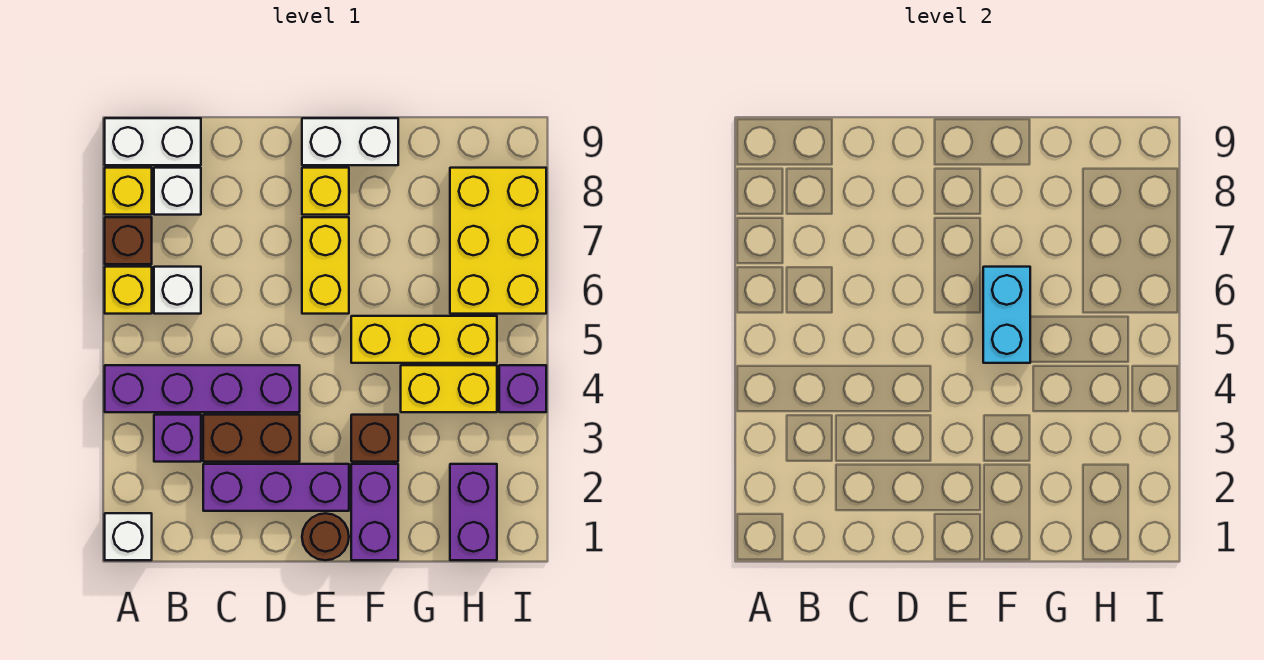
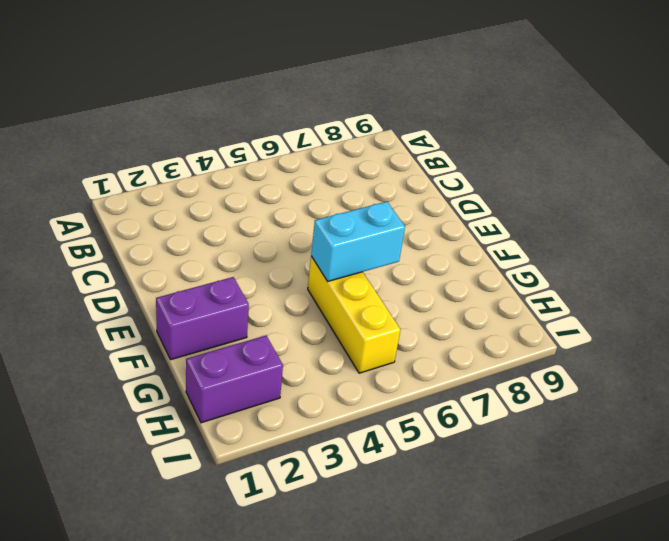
none -> white 1x1 brick [105,513,152,560]
none -> purple 1x4 brick [105,365,300,412]
none -> yellow 1x1 brick [105,267,152,314]

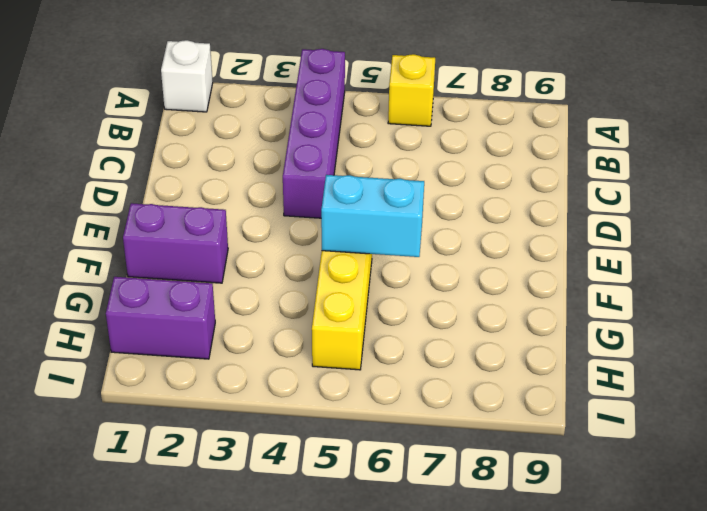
none -> brown 1x1 brick [105,217,152,264]
none -> yellow 1x1 brick [105,168,152,215]
none -> white 1x2 brick [105,118,201,165]

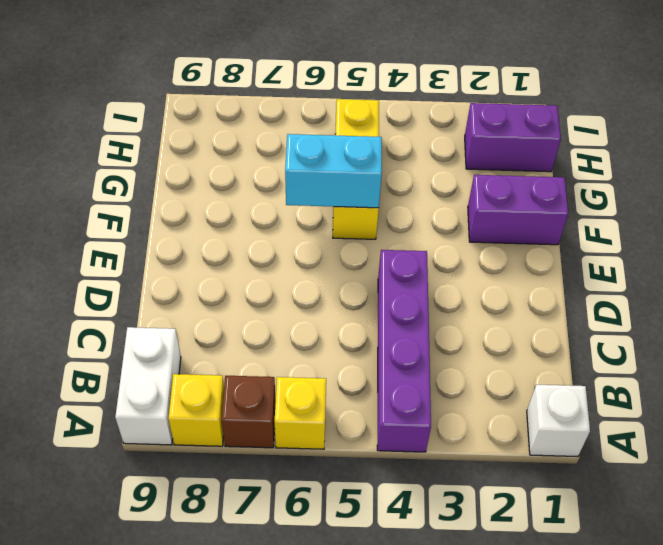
none -> purple 1x1 brick [154,415,201,462]
none -> white 1x1 brick [154,267,201,314]
none -> white 1x1 brick [154,168,201,215]

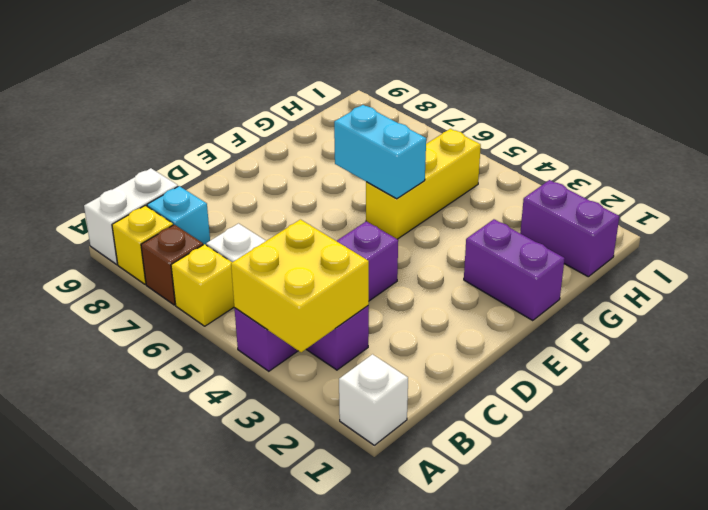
yellow 2x2 brick [231,219,369,352] -> none
cyan 1x1 brick [147,186,210,245] -> white 1x1 brick [154,168,201,215]
none -> purple 1x3 brick [203,464,349,511]
none -> brown 1x2 brick [203,415,300,462]
none -> brown 1x1 round brick [302,513,349,560]

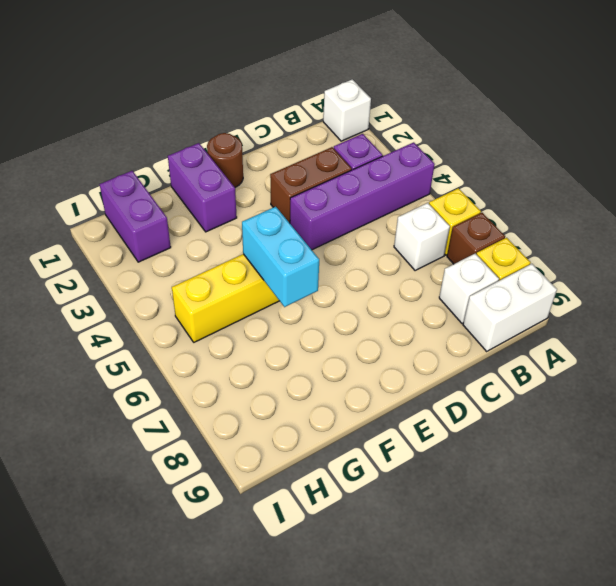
none -> purple 1x3 brick [203,464,349,511]
none -> yellow 1x2 brick [302,217,349,314]
none -> yellow 1x1 brick [302,168,349,215]

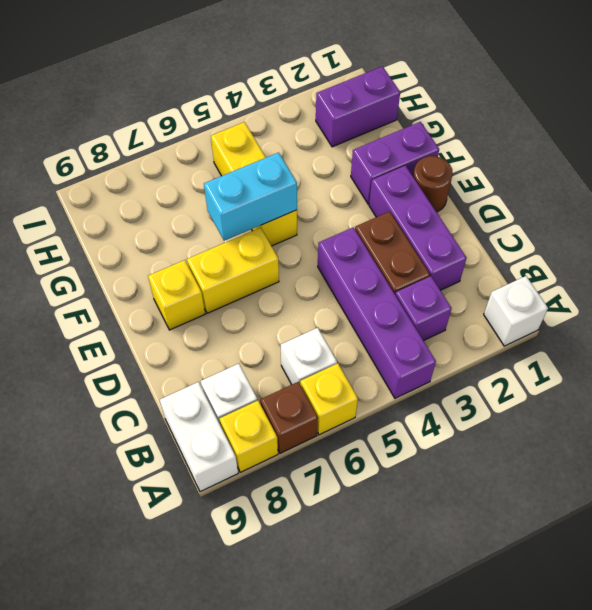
none -> white 1x2 brick [302,118,398,165]
none -> brown 1x1 brick [351,415,398,462]
none -> yellow 1x2 brick [401,365,497,412]

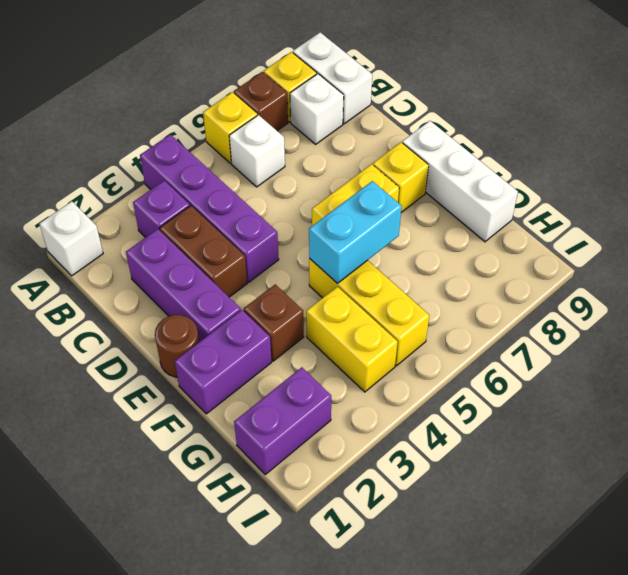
white 1x3 brick [402,121,518,242] -> white 1x2 brick [302,118,398,165]
none -> yellow 2x3 brick [450,168,546,314]
none -> purple 1x1 brick [499,365,546,412]

